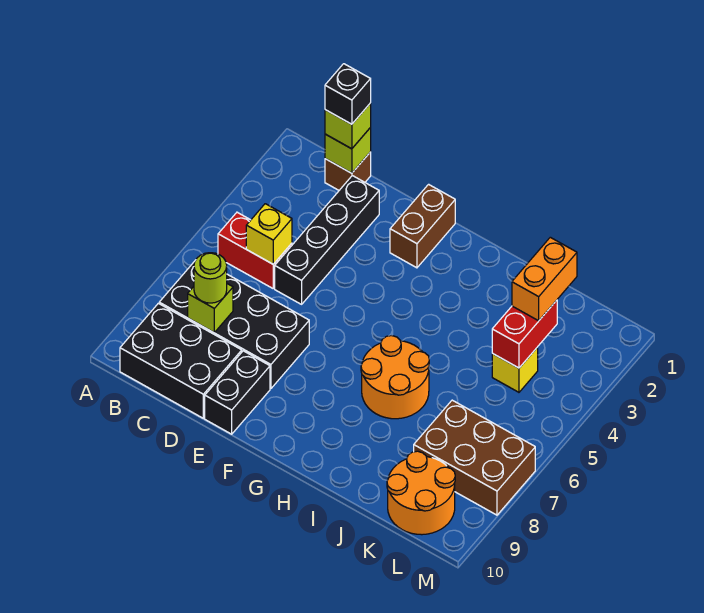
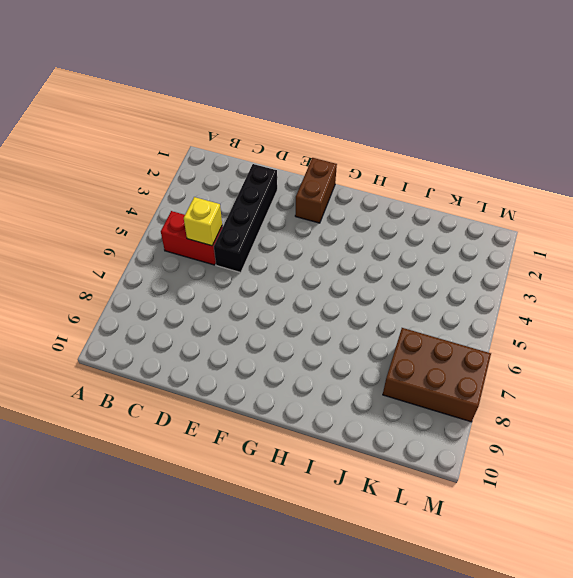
none -> black 2x4 brick [159,260,309,389]
none -> black 2x3 brick [120,303,242,418]
none -> brown 1x1 brick [325,152,371,190]

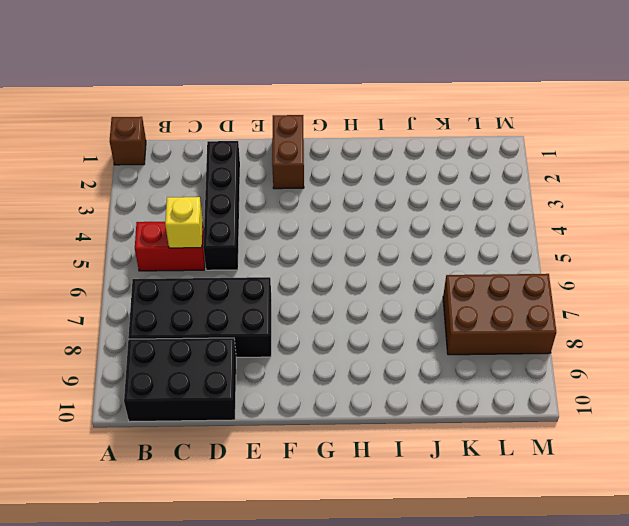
brown 1x1 brick [110,117,146,165] -> brown 1x1 brick moved to [325,152,371,190]
none -> black 1x2 brick [205,351,270,434]
none -> orange 2x2 round brick [361,336,429,419]
none -> yellow 1x1 brick [492,347,538,392]

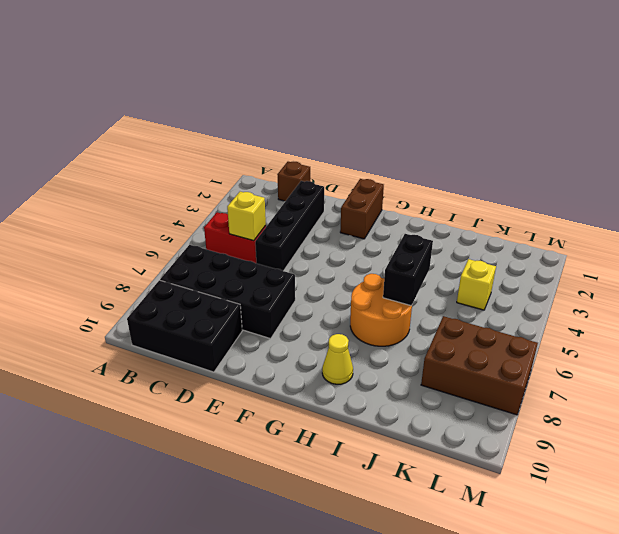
yellow 1x1 cone [322,334,353,384] -> none
black 1x2 brick [383,234,433,306] -> black 1x2 brick moved to [205,351,270,434]
none -> orange 2x2 round brick [387,451,455,535]
none -> lime 1x1 brick [325,128,371,173]
none -> lime 1x1 brick [188,284,233,332]

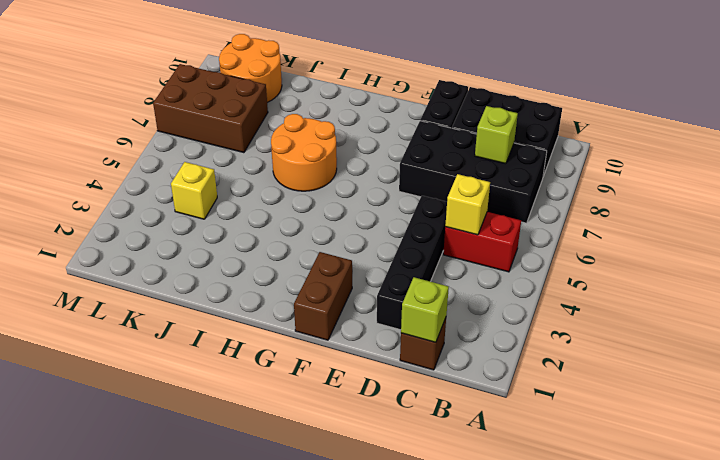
none -> red 1x2 brick [492,300,557,368]
none -> lime 1x1 brick [325,103,371,149]
none -> lime 1x1 round brick [194,253,227,303]

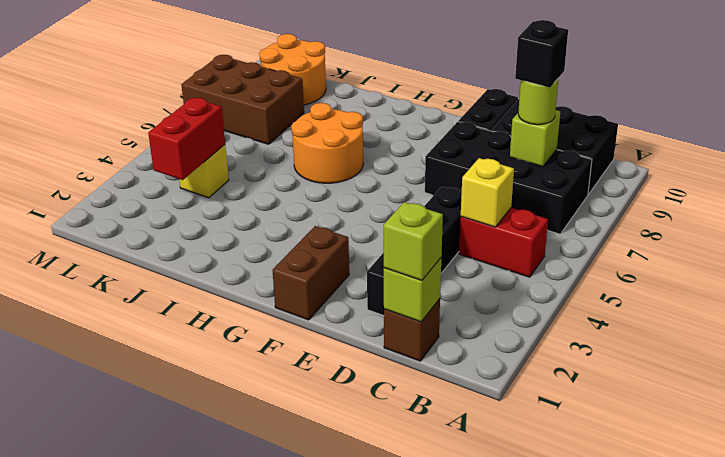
black 1x1 brick [515,20,568,88] -> black 1x1 brick moved to [325,64,371,124]
none -> orange 1x2 brick [512,237,577,321]

